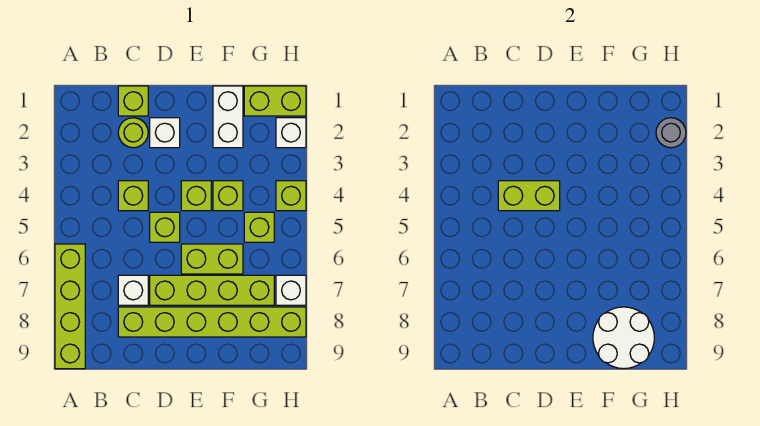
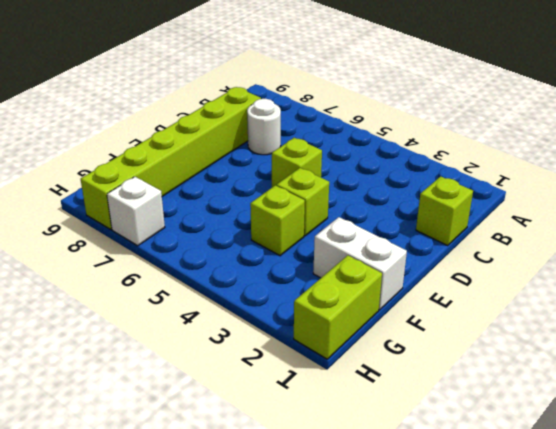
white 1x1 round brick [247,99,281,155] -> white 1x1 brick [118,275,148,305]
none -> lime 1x4 brick [55,244,85,369]
none -> lime 1x1 round brick [118,118,148,148]
none -> lime 1x1 brick [118,181,148,211]

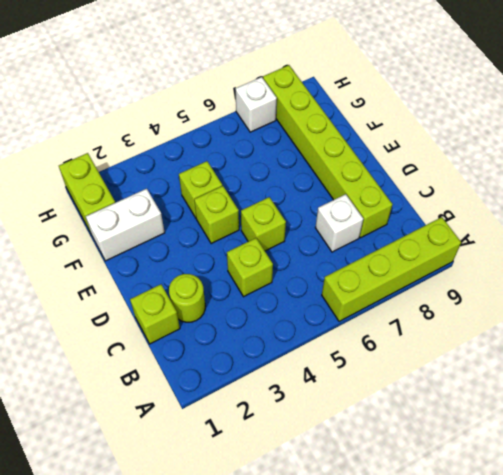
none -> white 1x1 brick [150,118,180,148]
none -> lime 1x4 brick [150,275,274,305]
none -> lime 1x2 brick [181,244,243,274]

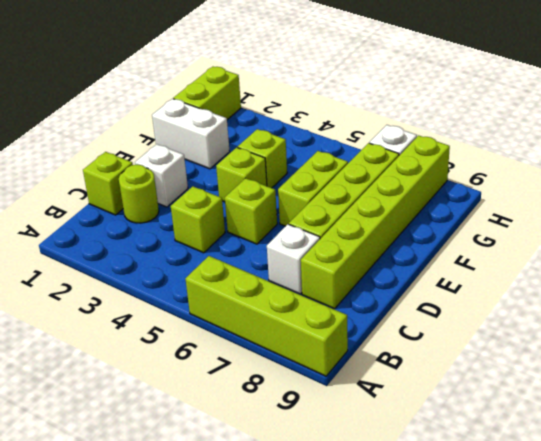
none -> lime 1x1 brick [244,212,274,242]
none -> white 1x1 brick [276,118,306,148]
none -> lime 1x1 brick [276,181,306,211]

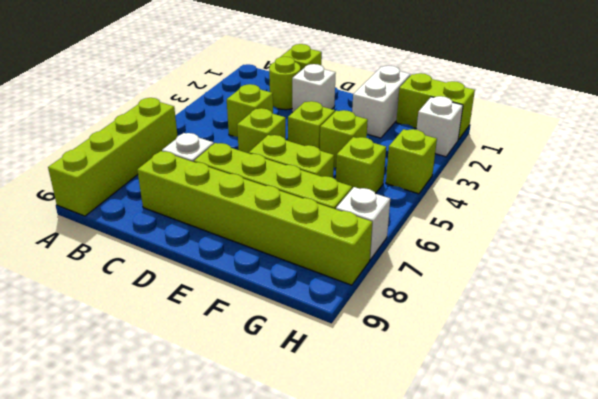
none -> lime 1x2 brick [498,181,560,211]
none -> white 2x2 round brick [593,307,654,369]
none -> grey 1x1 round brick [656,118,686,148]

